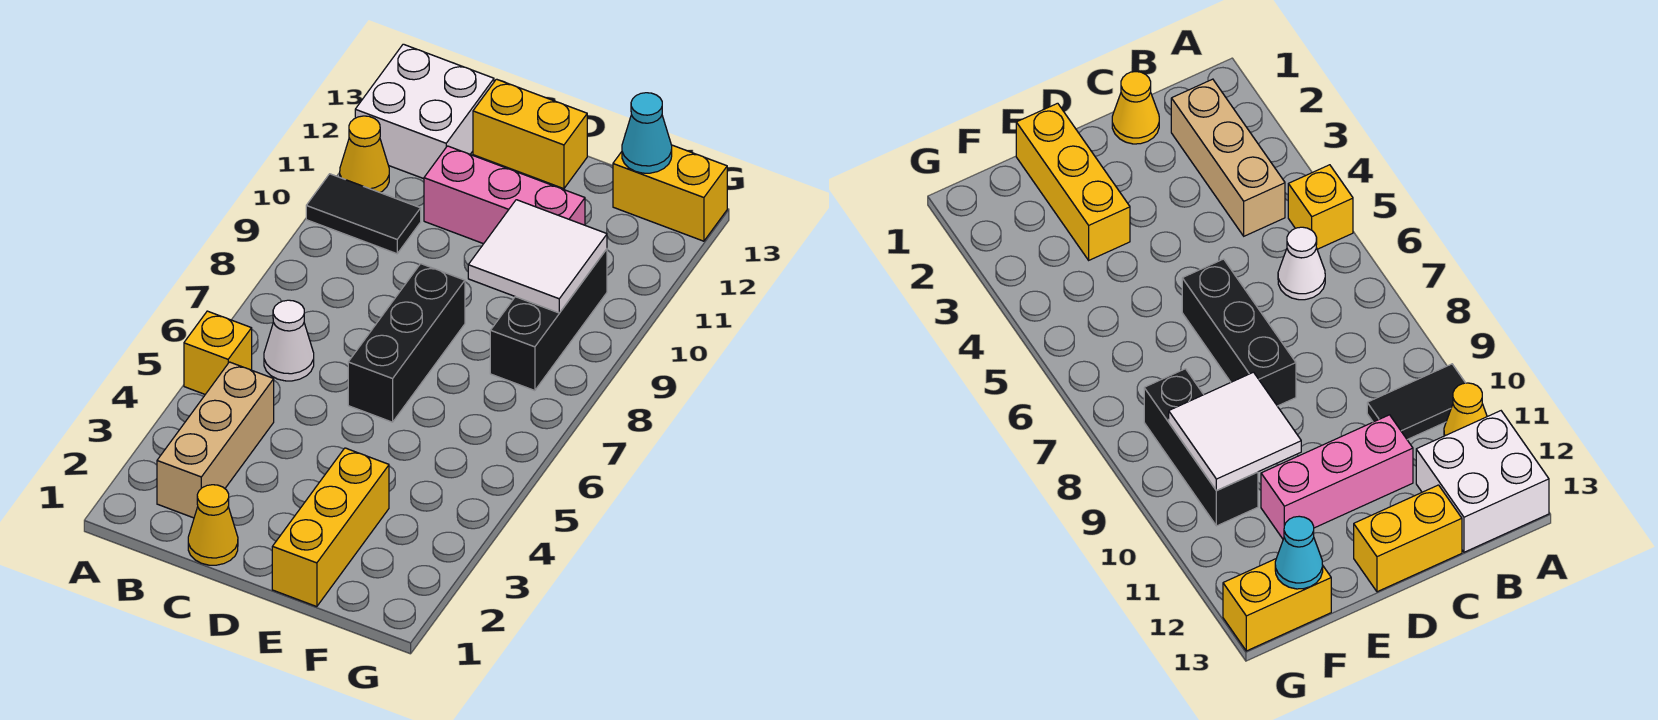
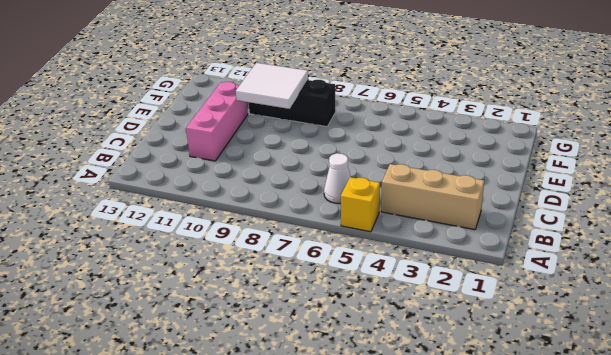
none -> black 1x2 tile [306,174,421,254]
none -> yellow 1x1 cone [340,116,389,193]
none -> white 2x2 brick [355,44,494,179]

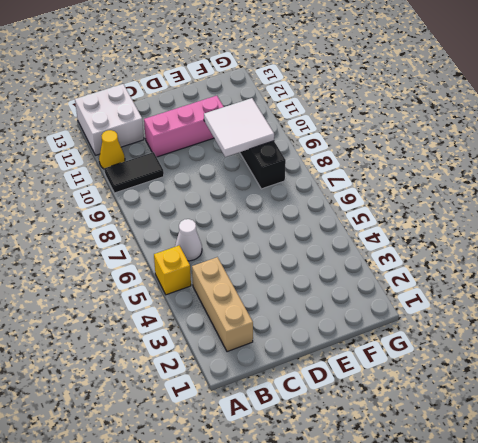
none -> yellow 1x1 cone [188,485,238,565]
none -> yellow 1x2 brick [473,79,587,189]
none -> black 1x3 brick [348,264,465,422]

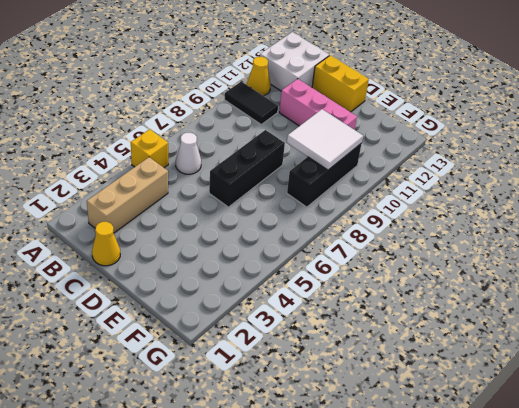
none -> yellow 1x3 brick [272,448,389,607]
none -> yellow 1x2 brick [613,145,727,241]
none -> cyan 1x1 cone [622,93,672,173]

